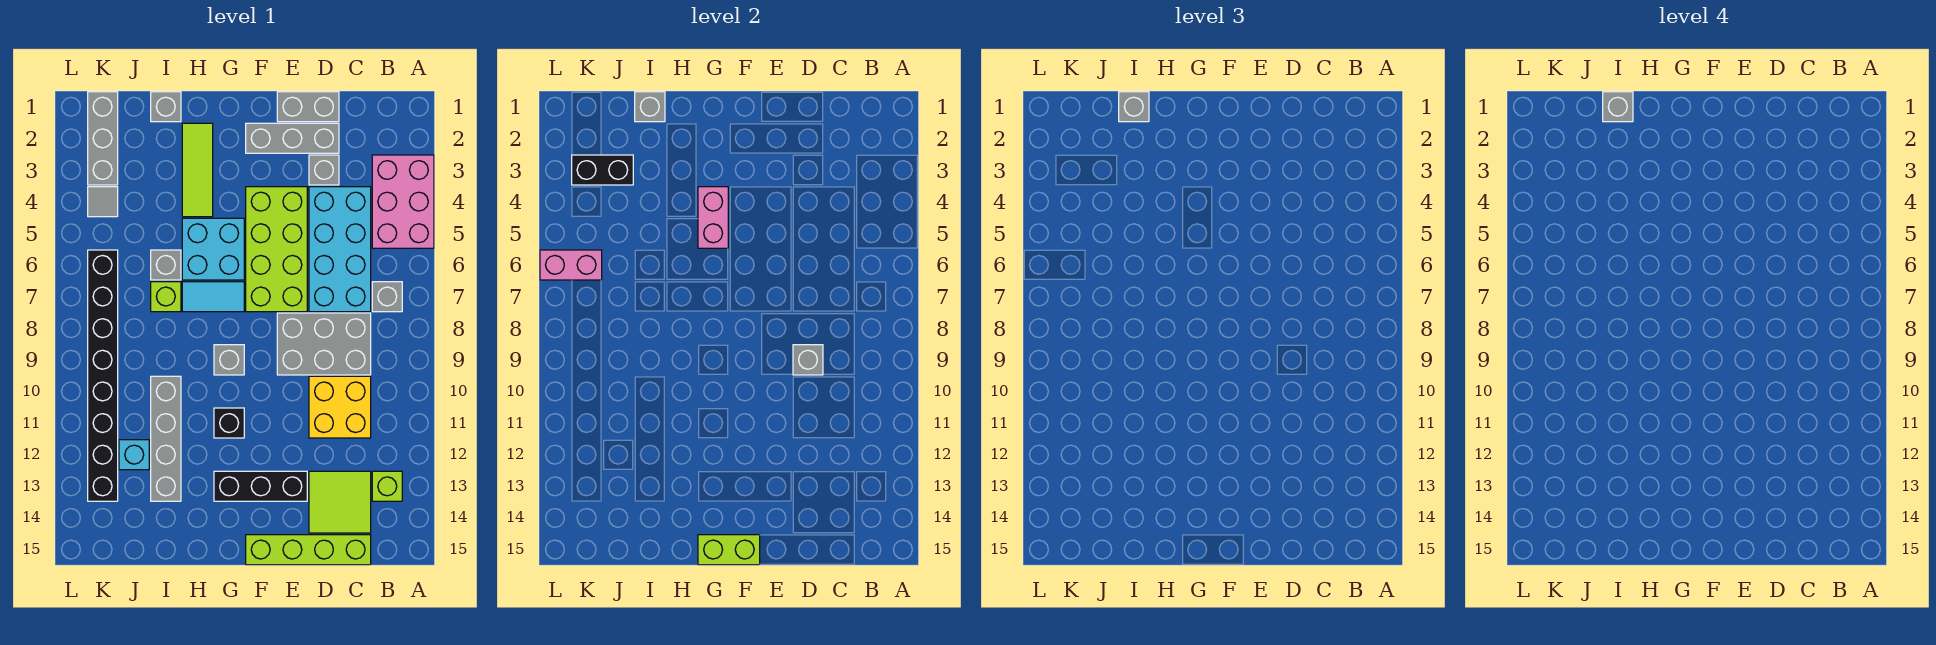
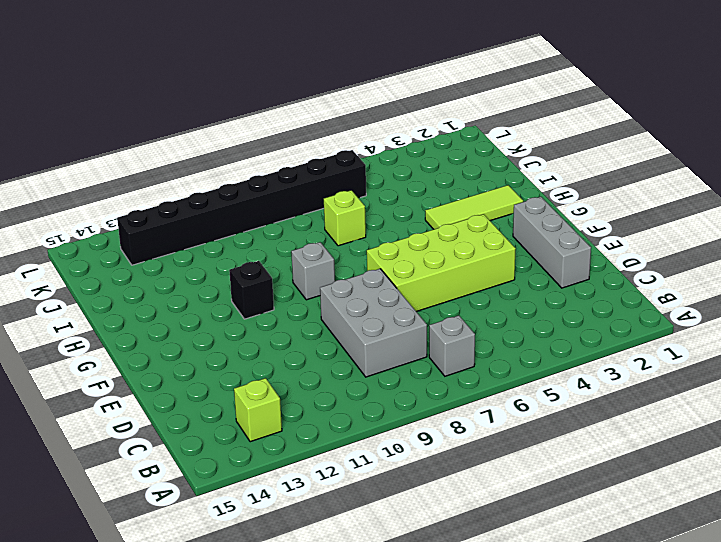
none -> pink 2x3 brick [372,155,434,248]
none -> cyan 2x4 brick [309,187,371,312]
none -> yellow 2x2 brick [309,376,371,438]
none -> lime 2x2 tile [309,471,371,533]

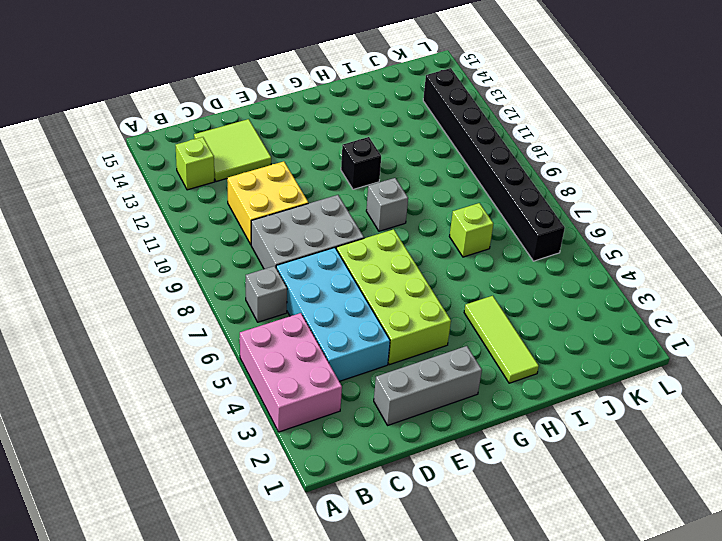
none -> lime 1x4 brick [246,535,371,565]
none -> grey 1x2 brick [277,92,339,122]
none -> grey 1x1 brick [309,155,339,185]
none -> black 1x3 brick [214,471,307,501]

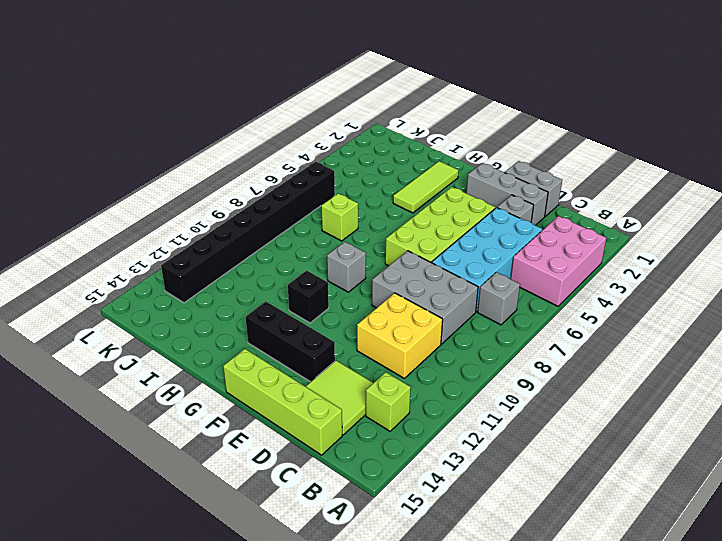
none -> cyan 2x2 brick [182,218,244,280]
none -> cyan 1x2 tile [182,282,244,312]
none -> grey 1x1 brick [151,92,181,122]
none -> grey 1x1 brick [151,250,181,280]

